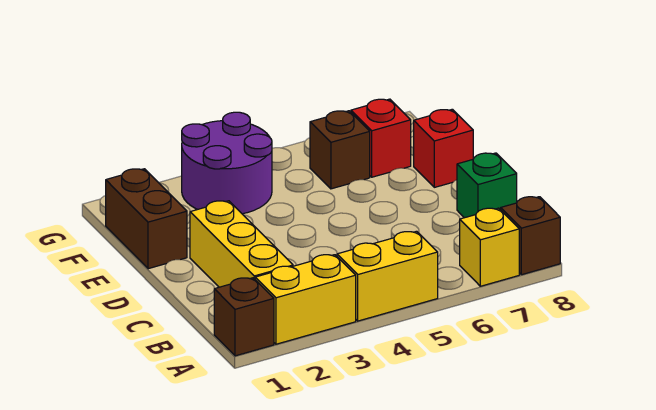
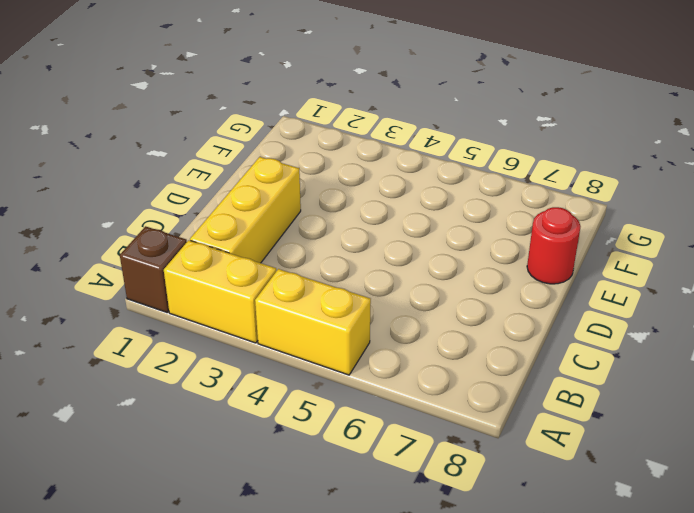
red 1x1 round brick [527,207,581,284] -> red 1x1 brick [414,109,473,187]
none -> yellow 1x1 brick [460,208,519,286]
none -> brown 1x1 brick [501,197,560,275]
none -> green 1x1 brick [457,153,517,218]

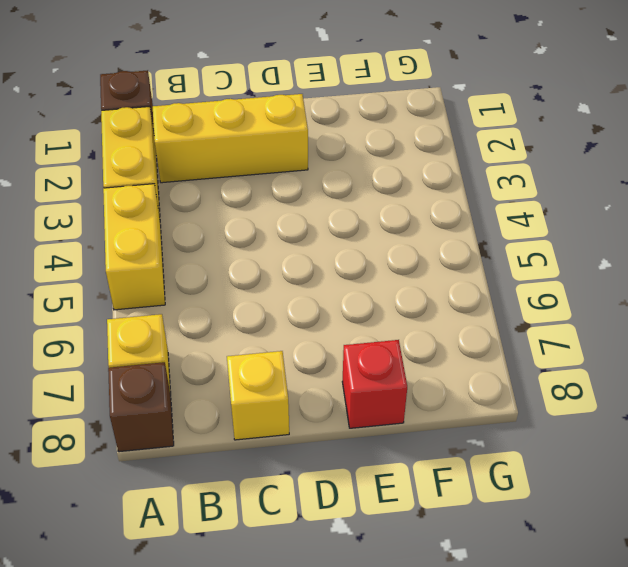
yellow 1x1 brick [227,351,289,440] -> green 1x1 brick [457,153,517,218]
none -> brown 1x2 brick [106,169,187,269]
none -> purple 2x2 round brick [182,112,272,214]
none -> brown 1x1 brick [310,111,370,189]

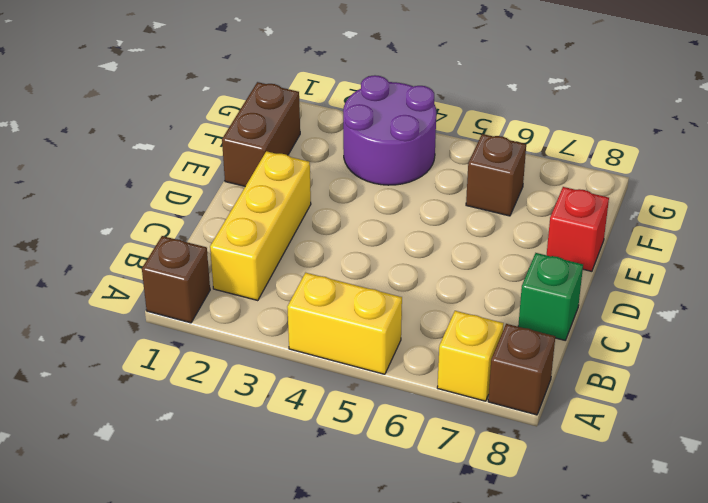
none -> yellow 1x2 brick [255,255,356,344]
none -> red 1x1 brick [351,99,411,177]

